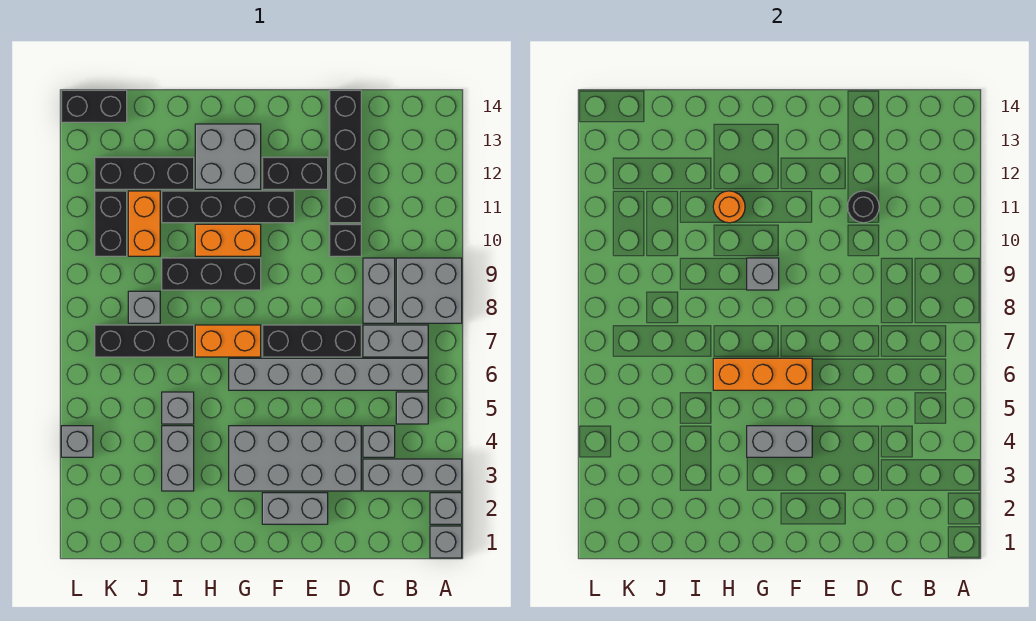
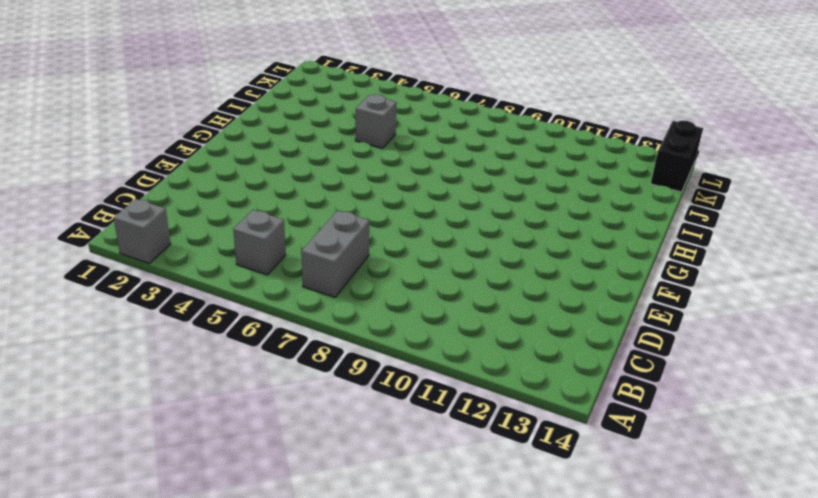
none -> grey 1x1 brick [430,526,462,558]
none -> grey 1x3 brick [363,459,462,491]
none -> grey 2x2 brick [396,258,462,323]
none -> grey 1x6 brick [229,358,428,390]

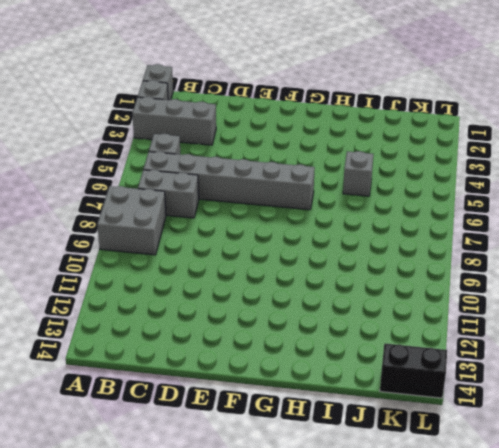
none -> grey 1x1 brick [363,426,395,457]
none -> grey 1x2 brick [363,258,395,323]
none -> grey 2x4 brick [229,426,361,491]
none -> black 1x3 brick [262,325,361,357]

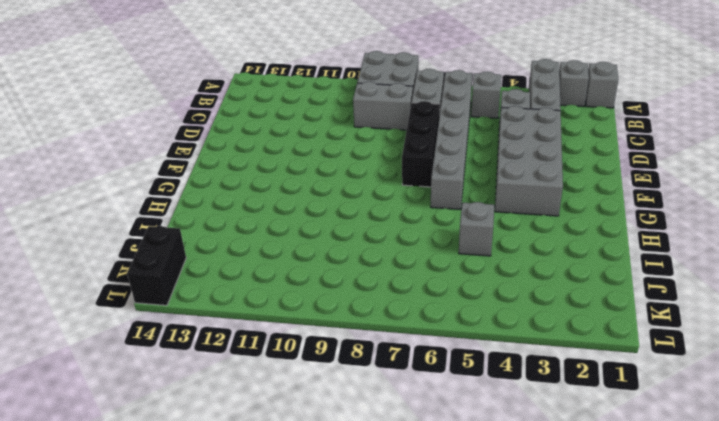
none -> black 1x1 brick [329,224,361,256]
none -> black 1x4 brick [329,90,361,223]
none -> grey 1x2 brick [262,493,328,524]
none -> black 1x2 brick [262,157,328,189]

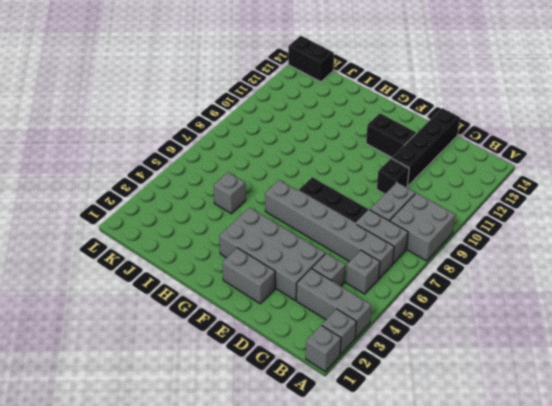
none -> black 1x4 brick [162,191,294,223]
none -> orange 1x2 brick [195,325,261,357]
none -> black 1x3 brick [162,258,261,290]
none -> orange 1x2 brick [195,224,261,256]

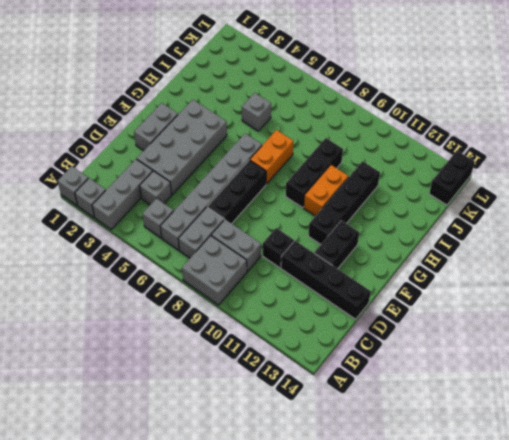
none -> grey 2x2 brick [195,124,261,189]
none -> grey 1x2 brick [162,426,194,491]
none -> black 1x3 brick [95,325,194,357]
none -> black 1x3 brick [95,157,194,189]

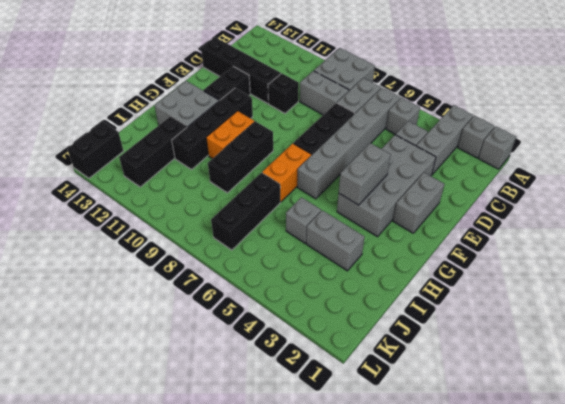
none -> grey 1x1 brick [128,291,160,323]
none -> orange 1x2 brick [128,191,160,256]
none -> black 1x2 brick [95,191,127,256]
none -> grey 1x1 brick [61,426,93,457]

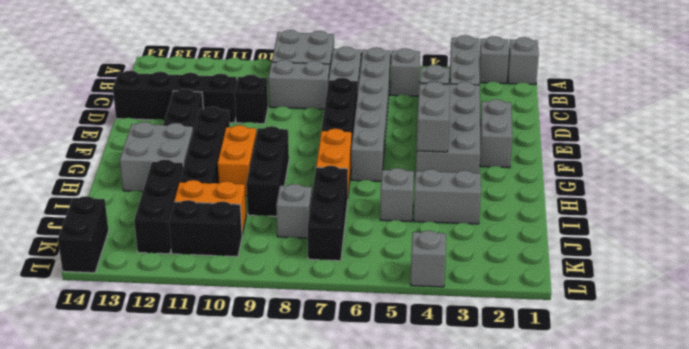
none -> black 1x1 round brick [847,191,879,223]
none -> orange 1x3 brick [713,358,812,390]
none -> grey 1x1 brick [747,258,779,290]
none -> orange 1x1 round brick [713,191,745,223]

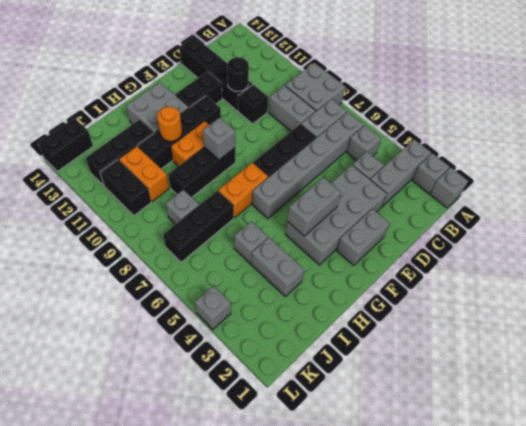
none -> orange 1x3 brick [713,358,812,390]

